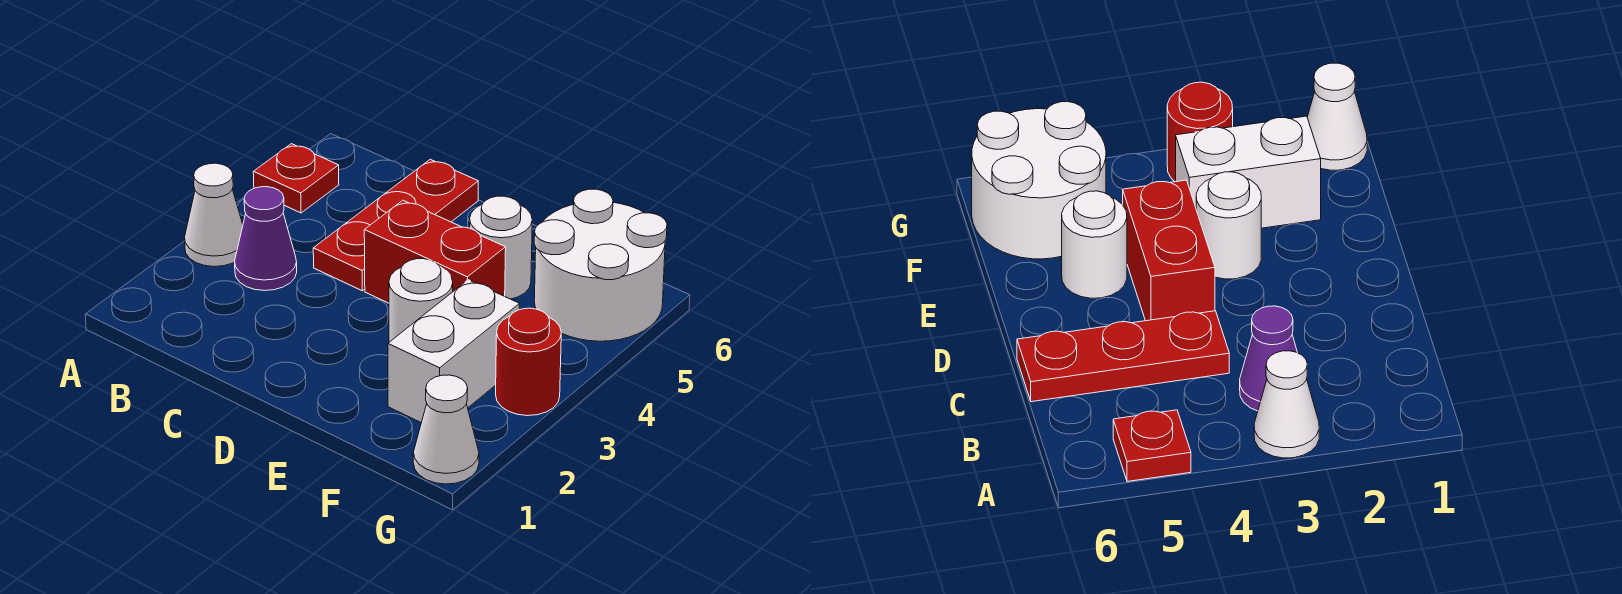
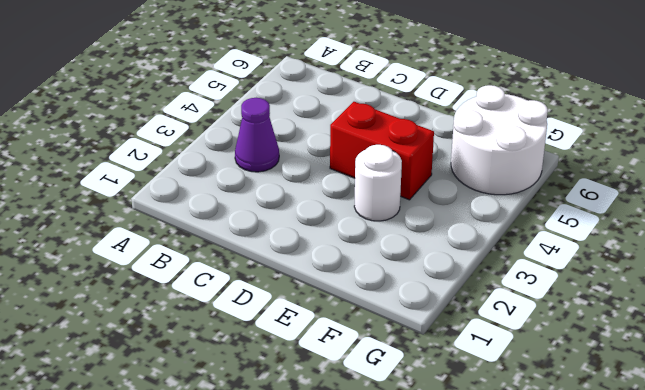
none -> white 1x1 cone [185,163,243,267]
none -> red 1x1 plate [253,144,339,213]

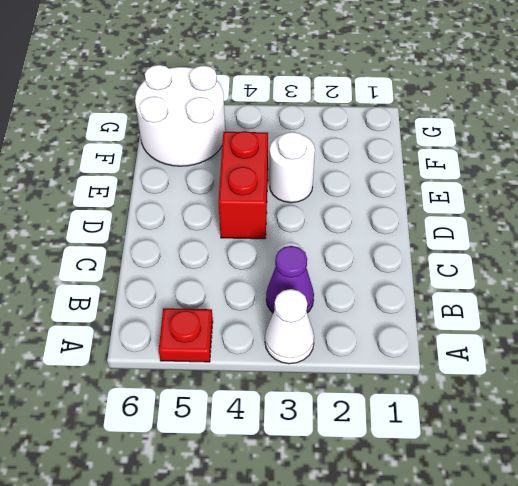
none -> red 1x3 plate [313,159,478,291]
none -> white 1x1 round brick [470,196,532,299]

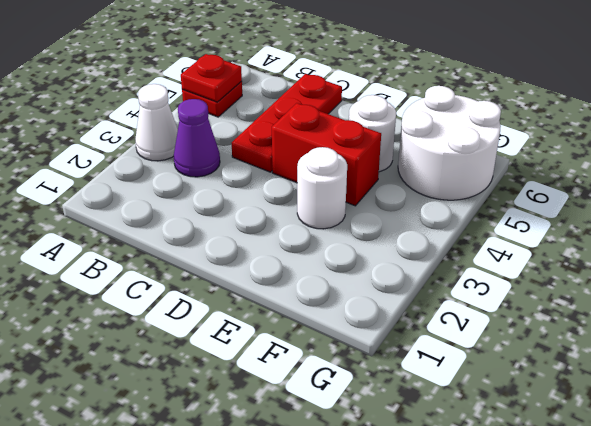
red 1x1 plate [181,54,242,102] -> none
none -> white 1x2 brick [388,280,520,423]
none -> white 1x1 cone [413,375,479,484]

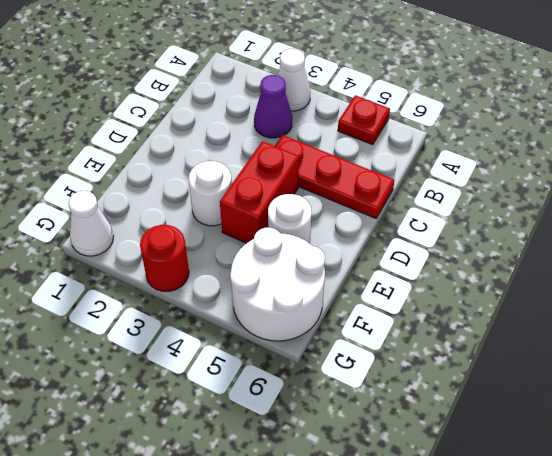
none -> white 1x2 brick [388,280,520,423]

